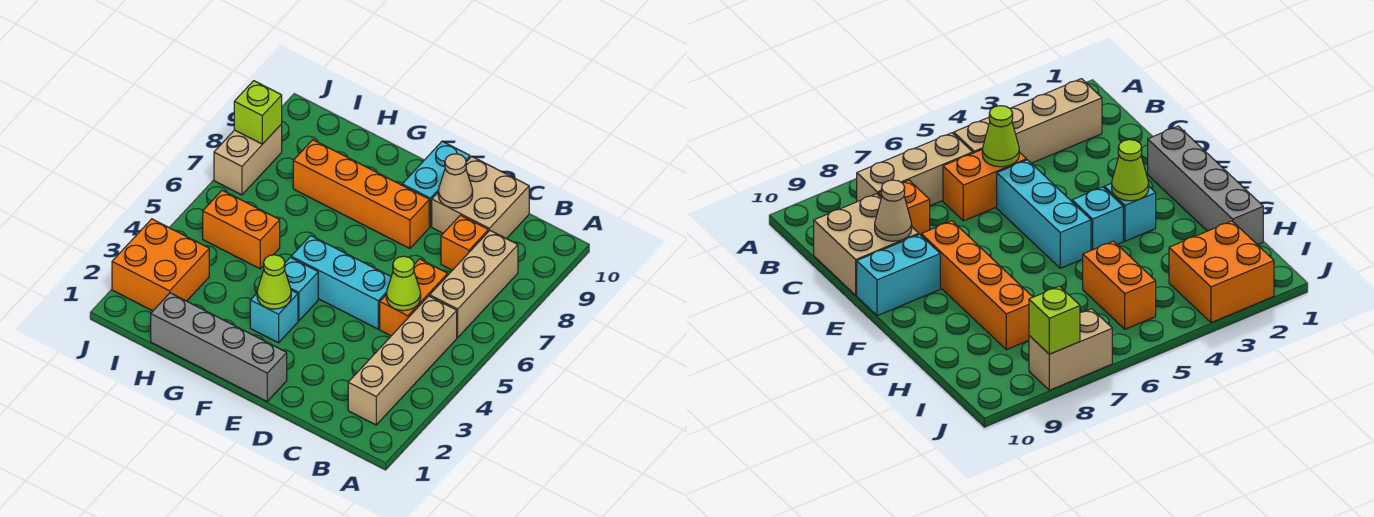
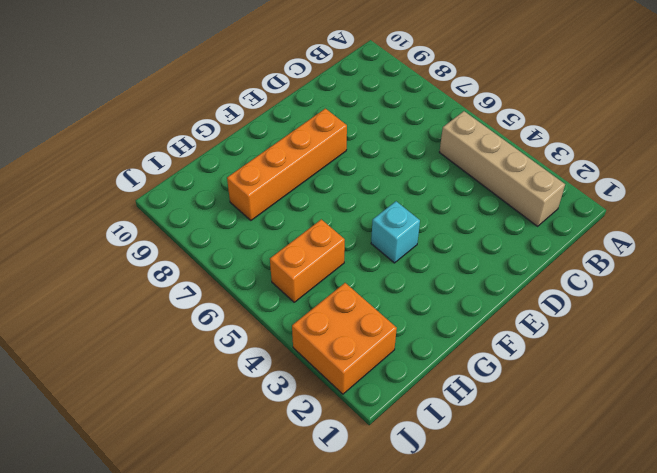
none -> tan 1x3 brick [430,231,518,337]
none -> orange 1x2 brick [380,259,448,336]
none -> orange 1x1 brick [441,215,488,270]

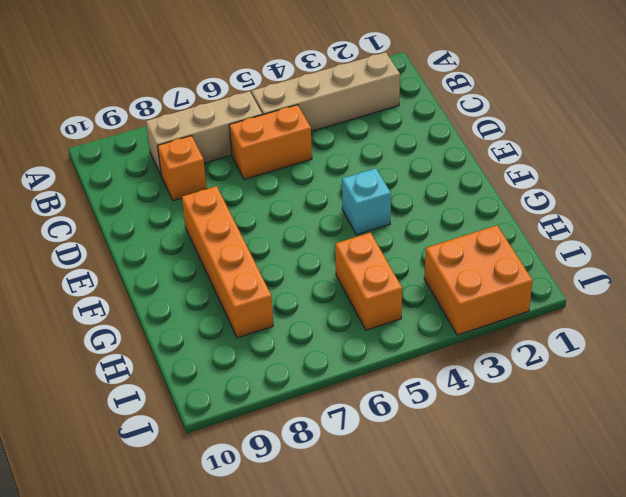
none -> tan 2x2 brick [432,156,529,239]
none -> cyan 1x3 brick [291,236,391,329]
none -> grey 1x4 brick [151,293,287,401]

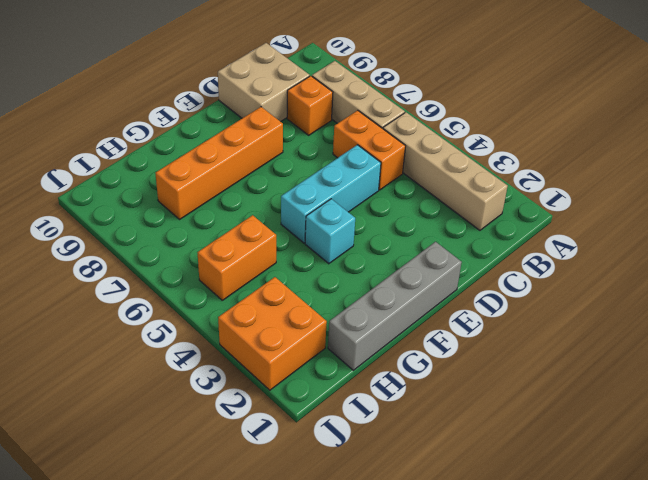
none -> cyan 1x2 brick [402,141,470,226]
none -> cyan 1x1 brick [250,290,298,343]
none -> tan 1x2 brick [214,124,282,195]

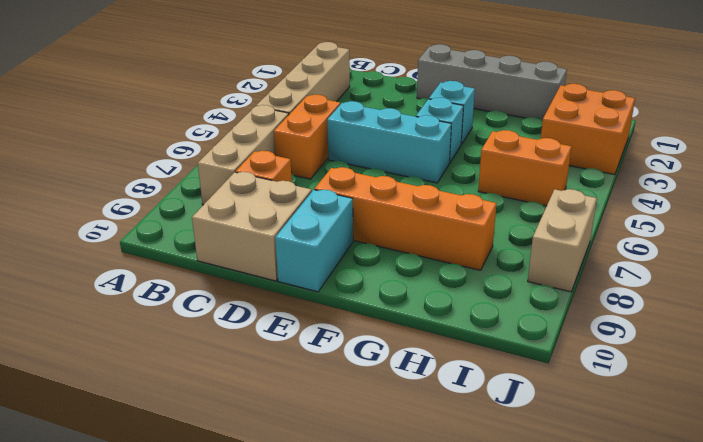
none -> lime 1x1 cone [386,256,421,311]
none -> tan 1x1 cone [438,154,473,208]
none -> lime 1x1 cone [257,255,291,309]

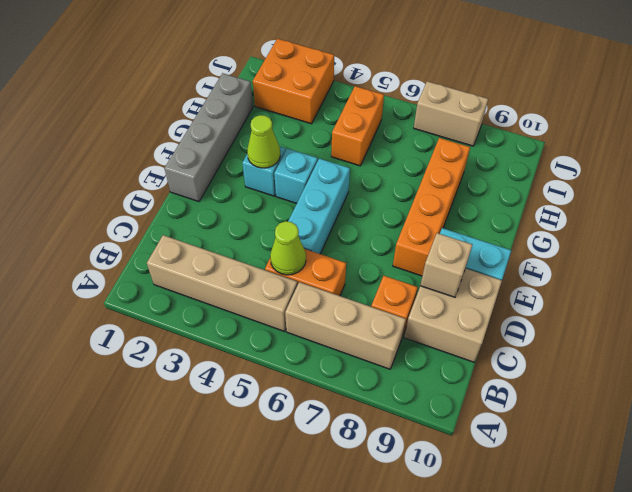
tan 1x1 brick [420,233,472,297] -> tan 1x1 cone [438,154,473,208]
none -> lime 1x1 brick [234,81,282,144]

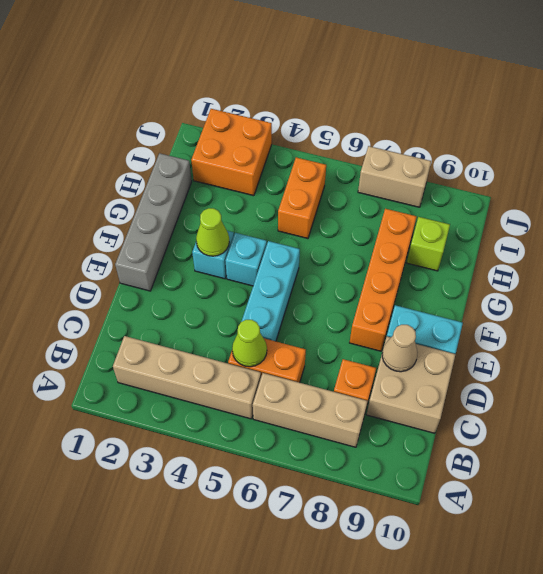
lime 1x1 brick [407,217,450,271] -> lime 1x1 brick moved to [234,81,282,144]

